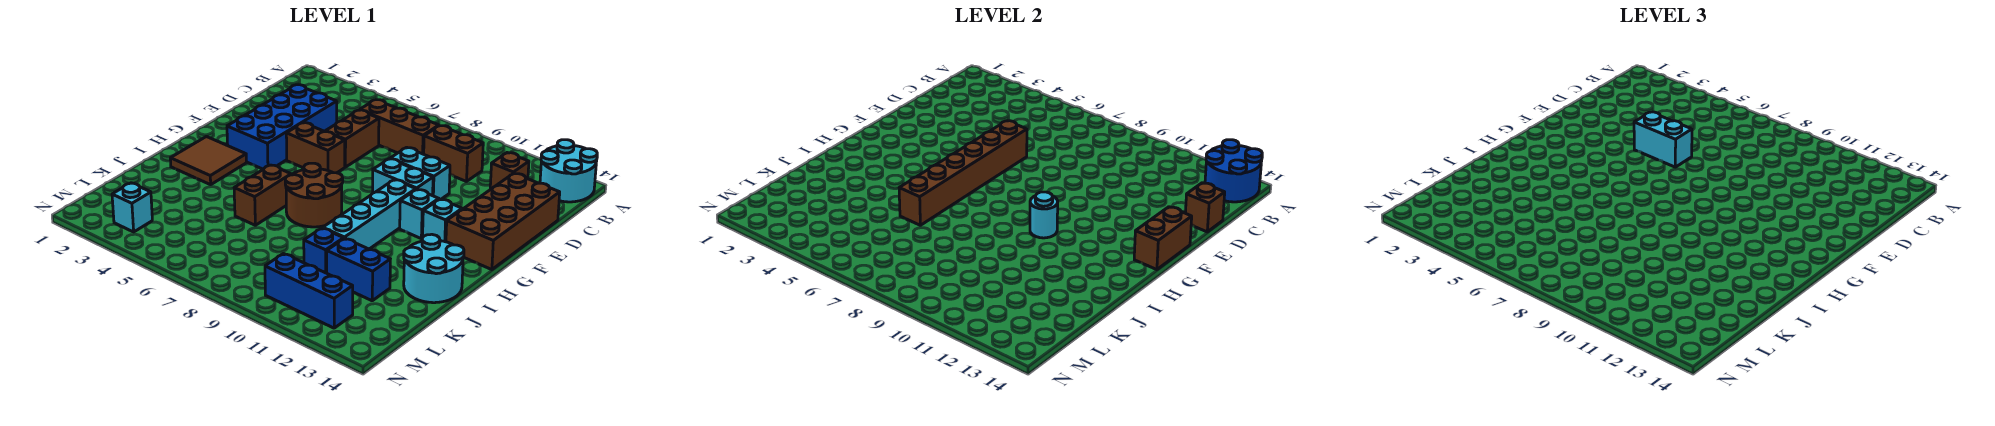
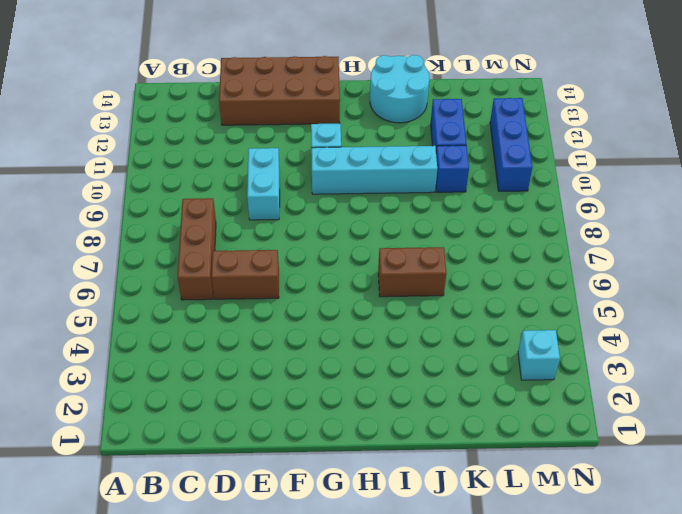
none -> cyan 2x2 round brick [540,140,597,202]
none -> brown 1x2 brick [424,126,483,182]
none -> brown 1x1 brick [490,153,529,189]

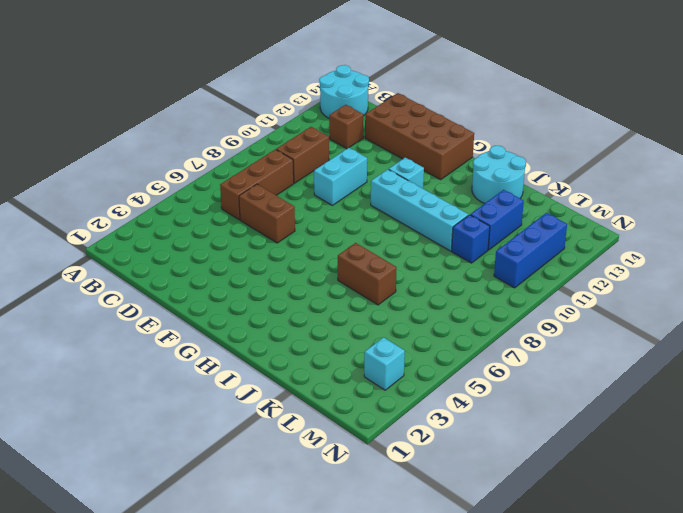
none -> blue 2x4 brick [227,85,337,169]
none -> brown 1x2 brick [286,123,345,173]
none -> cyan 1x2 brick [373,159,433,196]

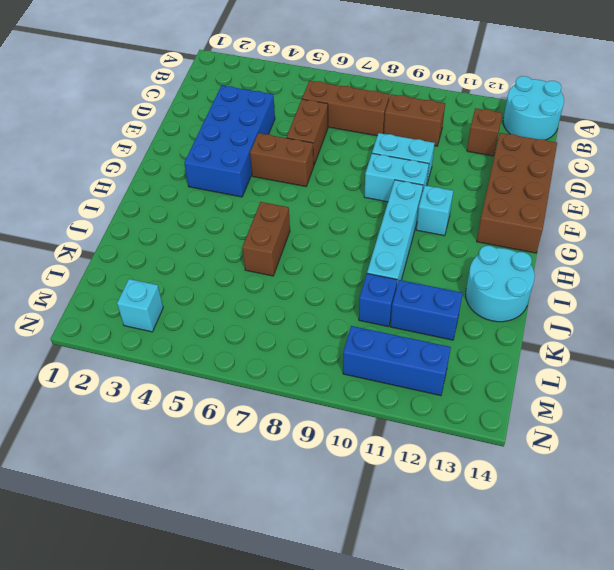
none -> cyan 1x1 brick [423,199,462,242]
none -> brown 2x2 tile [170,137,246,185]
none -> brown 2x2 round brick [285,163,343,227]

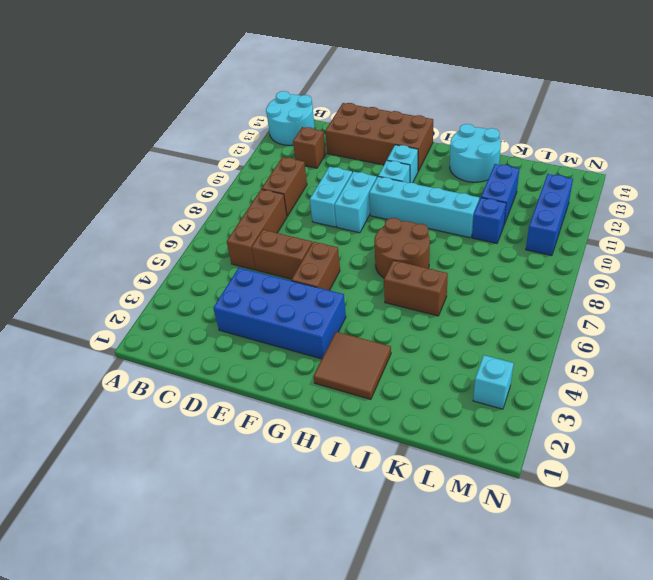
none -> blue 2x2 round brick [1205,140,1262,202]
none -> brown 1x1 brick [1185,183,1225,232]
none -> brown 1x6 brick [899,121,1027,225]

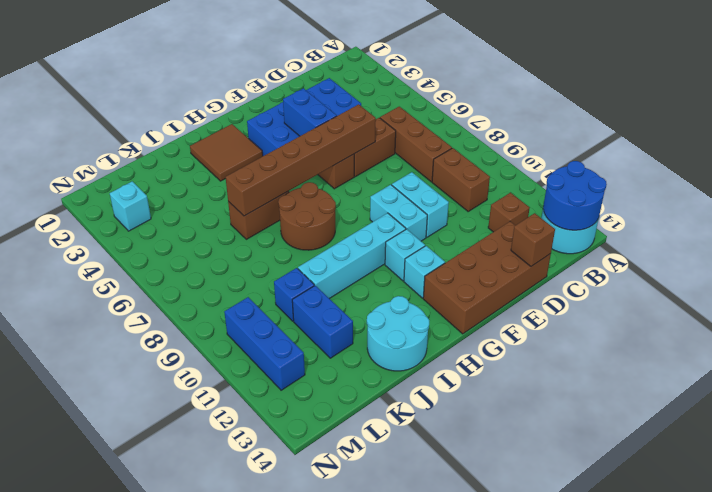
blue 1x2 brick [283,88,337,136] -> none
none -> brown 1x2 brick [1134,207,1192,270]
none -> cyan 1x1 round brick [1030,192,1058,238]
none -> cyan 1x2 brick [1634,112,1692,167]

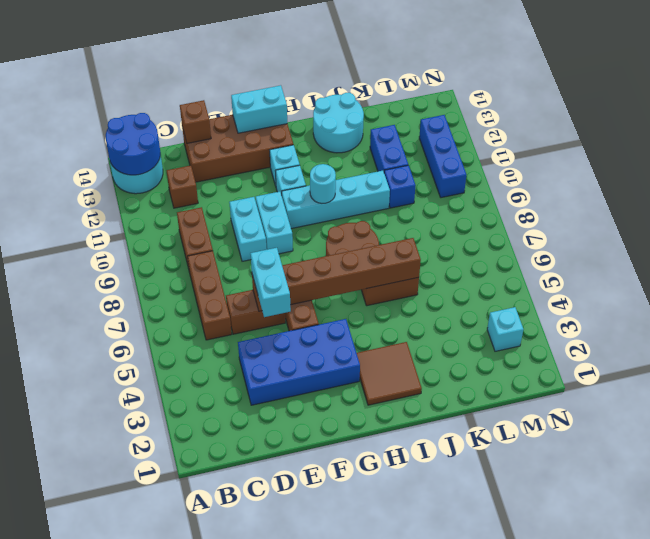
cyan 1x2 brick [231,85,287,133] -> brown 1x2 brick [1134,207,1192,270]

